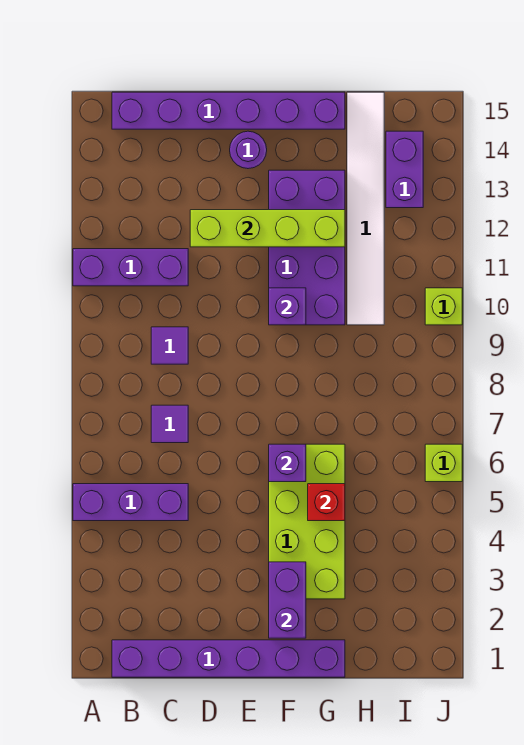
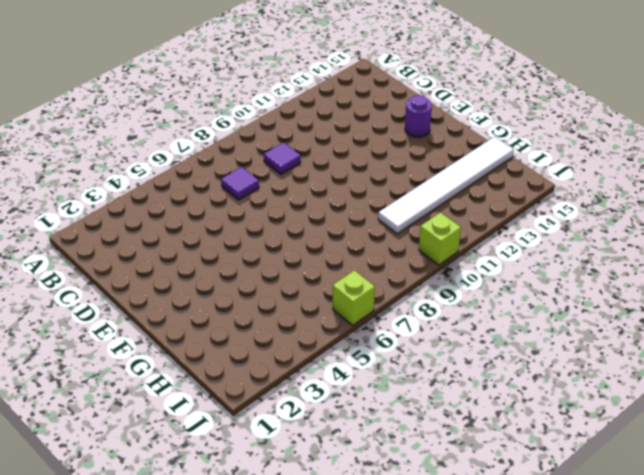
none -> purple 1x3 brick [73,484,188,521]
none -> purple 1x3 brick [73,249,188,286]
none -> purple 1x6 brick [112,640,345,677]

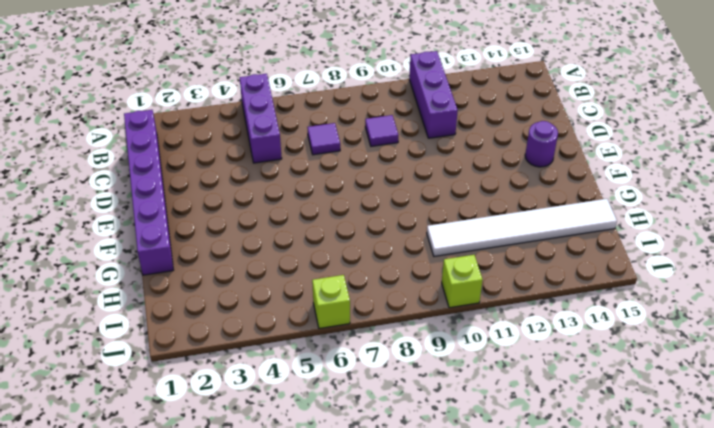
none -> purple 1x6 brick [112,92,345,129]
none -> lime 2x4 brick [269,444,345,599]
none -> purple 2x4 brick [269,170,345,325]

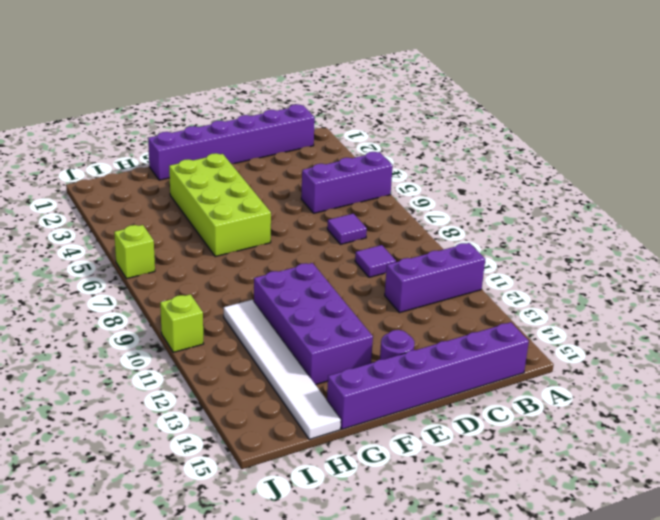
none -> purple 1x2 brick [386,131,423,208]
none -> lime 1x4 brick [190,210,345,247]
none -> purple 1x2 brick [269,562,306,638]

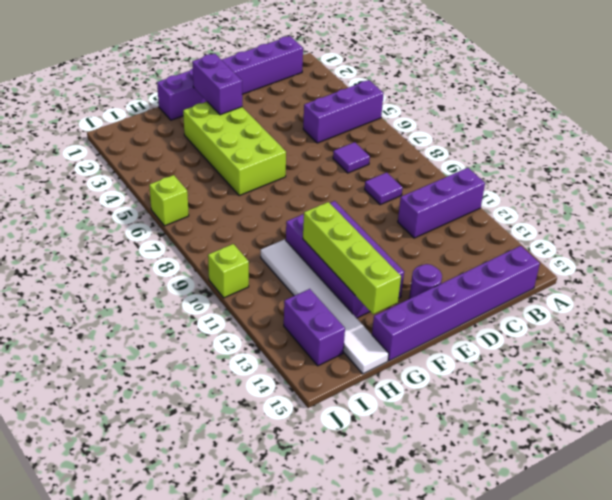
lime 1x4 brick [303,202,401,314] -> lime 1x4 brick turned to [190,210,345,247]
none -> purple 1x1 brick [269,444,306,482]
none -> purple 1x1 brick [269,288,306,325]
none -> red 1x1 brick [308,484,345,521]

